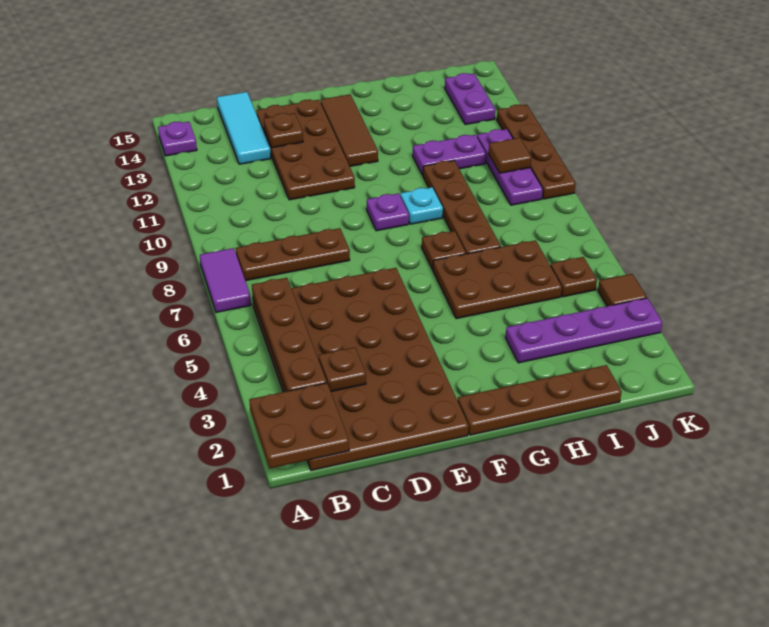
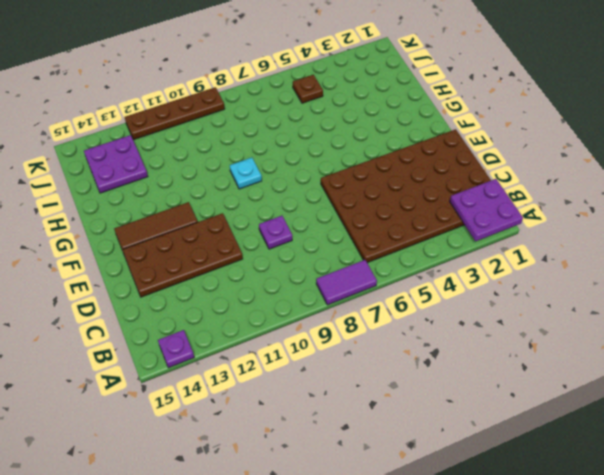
purple 2x2 plate [450,179,523,241] -> brown 2x2 plate [249,383,349,469]
purple 1x1 plate [259,216,292,249] -> purple 1x1 plate moved to [367,193,409,231]
purple 2x2 plate [84,135,148,193] -> purple 1x2 plate [445,73,495,125]
none -> brown 1x3 plate [236,228,350,281]
none -> cyan 1x3 tile [217,92,271,164]
none -> brown 1x4 plate [458,365,622,435]

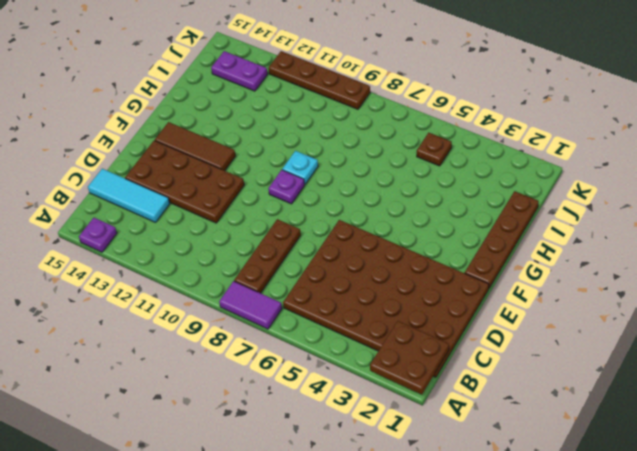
none -> brown 2x3 plate [433,240,562,319]
none -> brown 1x1 plate [422,231,466,270]
none -> purple 1x4 plate [506,298,662,363]

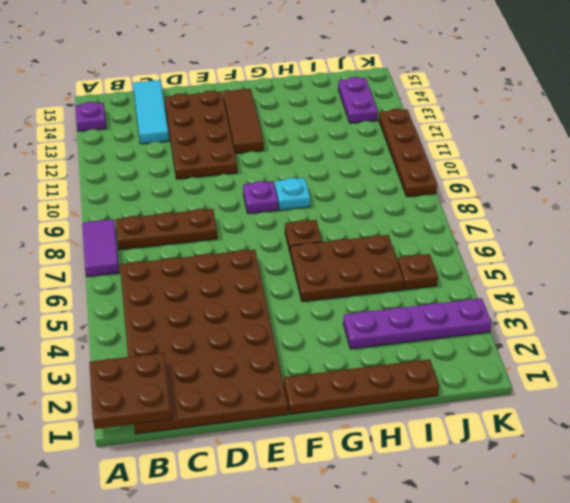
none -> brown 1x4 plate [423,161,501,254]
none -> purple 1x2 plate [413,135,486,175]
none -> purple 1x3 plate [477,129,543,205]

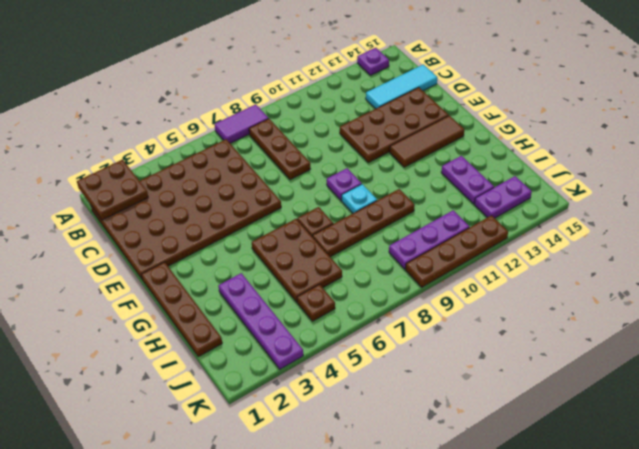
purple 1x2 plate [441,156,494,204] -> purple 1x2 plate moved to [413,135,486,175]
none -> brown 1x1 tile [598,274,647,306]
none -> brown 1x4 plate [252,278,327,391]
none -> brown 1x1 plate [319,347,366,392]

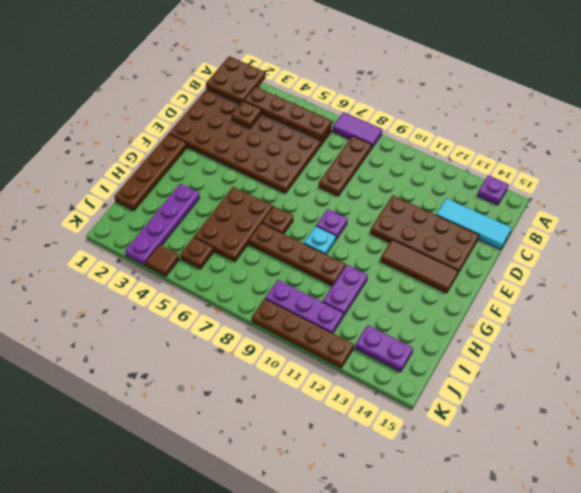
none -> brown 1x1 plate [264,113,303,148]
none -> brown 1x1 tile [489,138,532,173]

